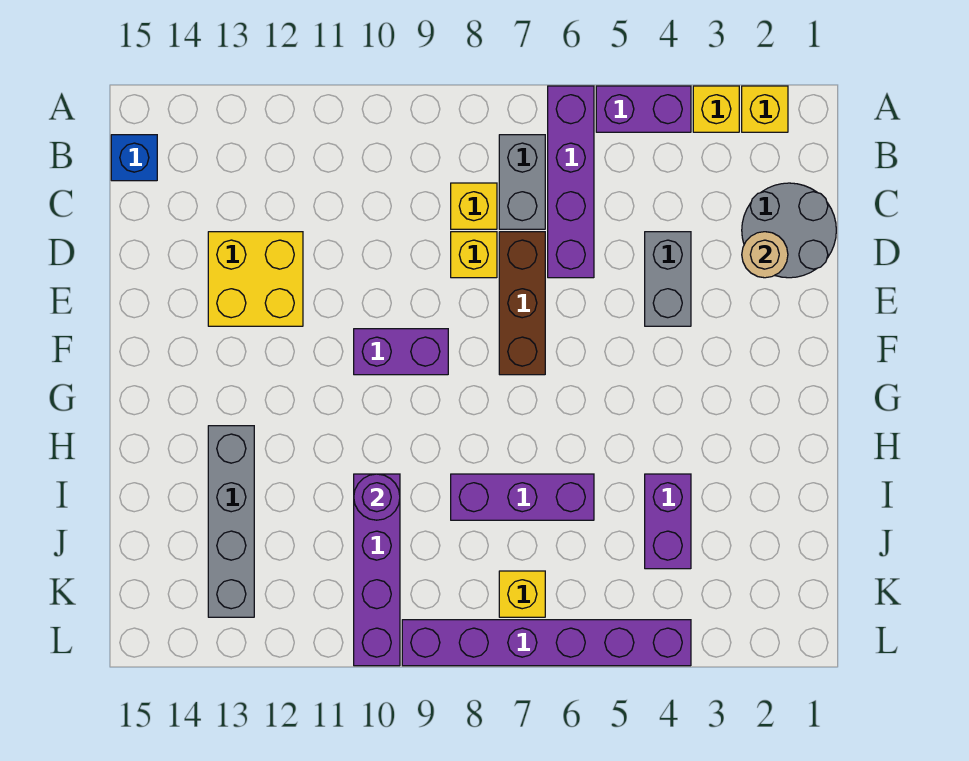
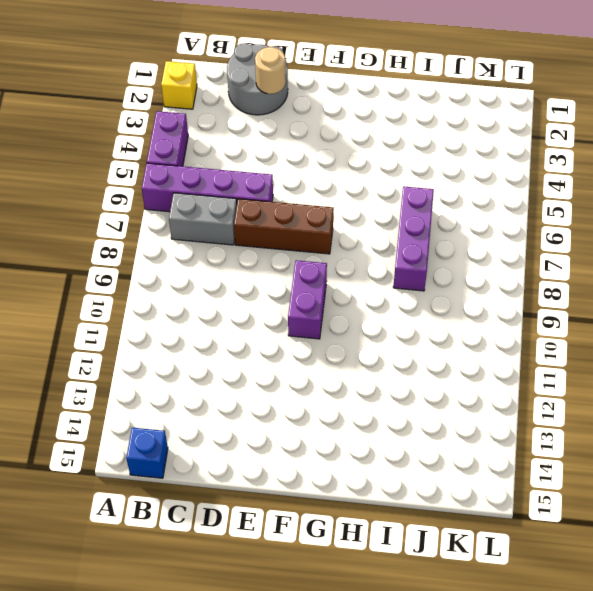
none -> yellow 1x1 brick [693,86,739,132]
none -> yellow 1x1 brick [451,183,497,229]
none -> grey 1x2 brick [645,232,691,326]

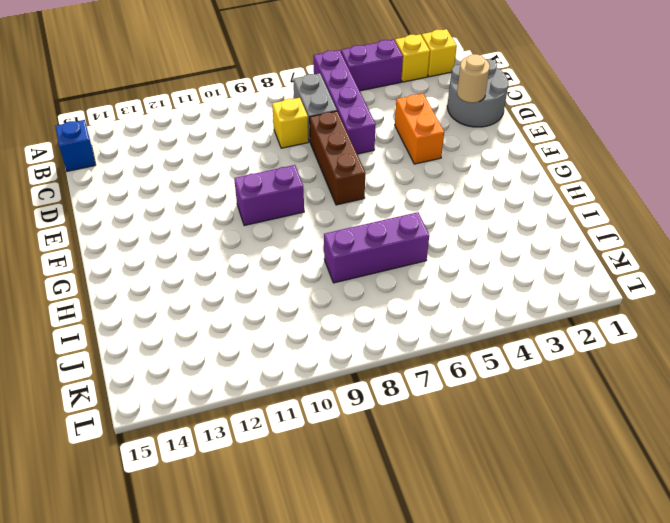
orange 1x2 brick [395,94,444,164] -> grey 1x2 brick [645,232,691,326]
none -> yellow 1x1 brick [451,232,497,278]
none -> yellow 2x2 brick [208,232,303,326]
none -> grey 1x4 brick [208,426,254,617]

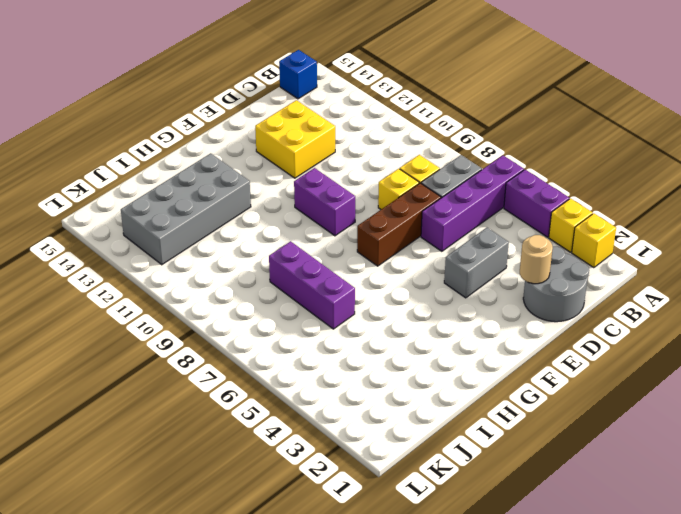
grey 2x4 brick [121,153,251,265] -> grey 1x4 brick [208,426,254,617]
none -> purple 1x2 brick [645,474,691,569]
none -> purple 1x4 brick [354,474,400,666]
none -> yellow 1x1 brick [499,571,545,617]

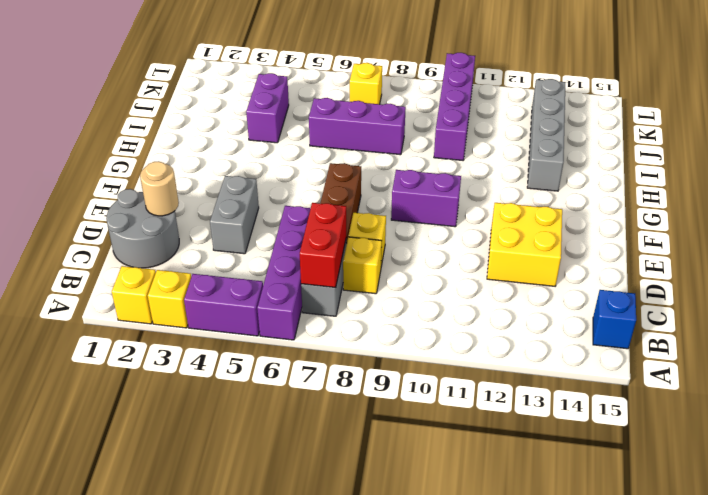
red 1x2 brick [300,203,346,288] -> none
none -> purple 1x6 brick [402,620,691,666]
none -> purple 1x1 round brick [354,474,400,520]

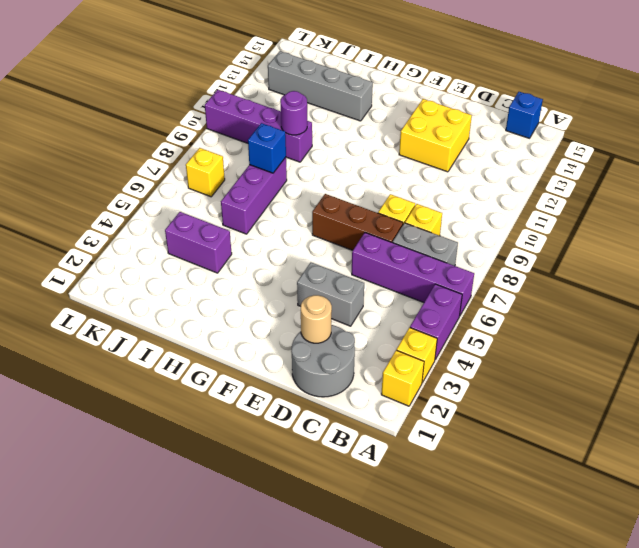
blue 1x1 brick [248,123,286,173] -> none
none -> purple 1x2 brick [354,329,448,375]
none -> purple 1x6 brick [402,620,691,666]

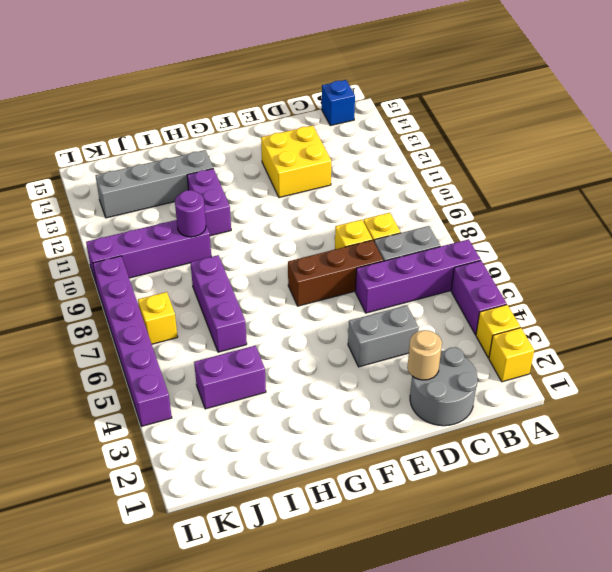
purple 1x2 brick [187,169,231,236] -> purple 1x2 brick moved to [354,329,448,375]

